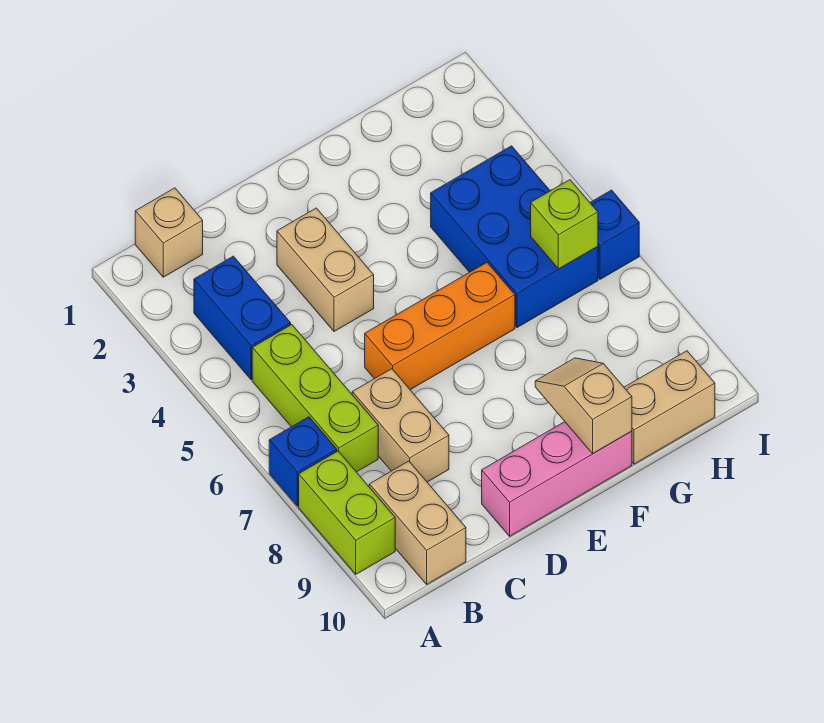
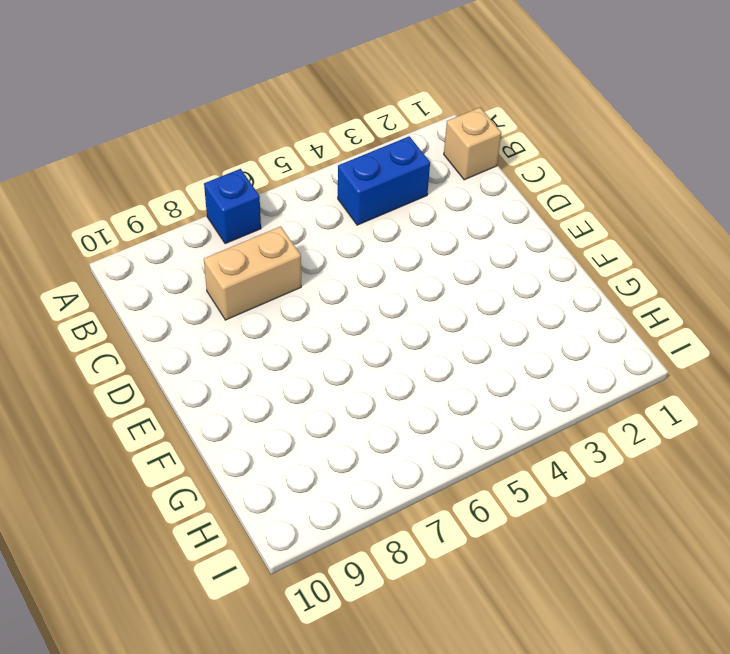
none -> lime 1x2 brick [299,451,395,574]
none -> lime 1x3 brick [252,325,378,472]
none -> tan 1x2 brick [369,461,466,584]

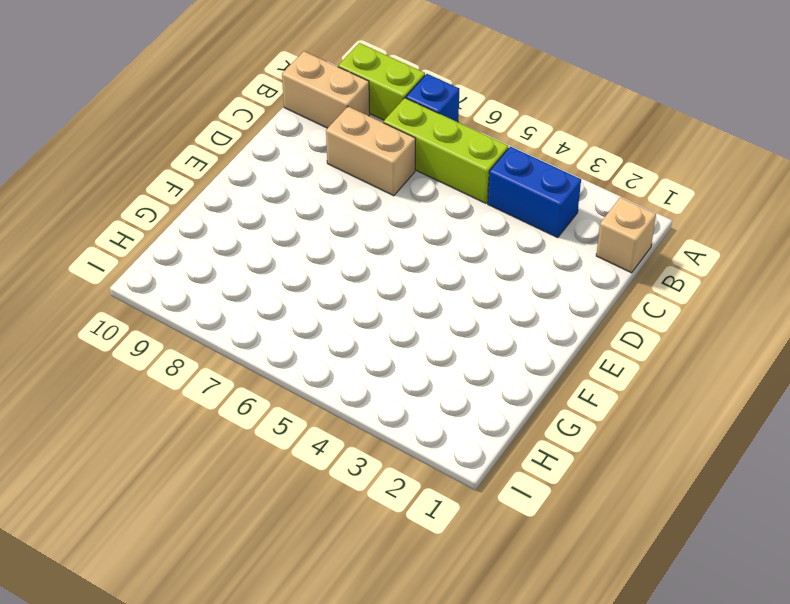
none -> tan 1x2 brick [277,208,374,331]
none -> orange 1x3 brick [365,263,515,390]
none -> pink 1x3 brick [482,422,632,536]

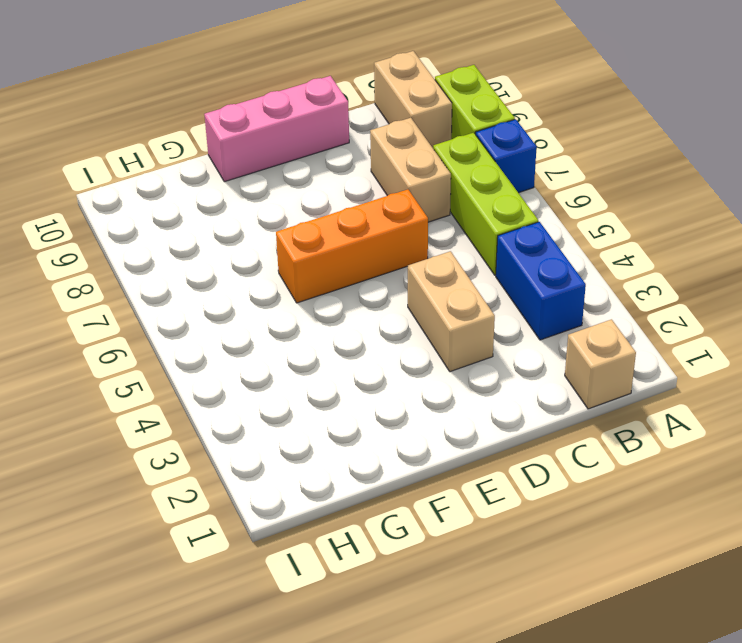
none -> blue 2x3 brick [431,146,598,328]
none -> tan 1x2 brick [624,351,715,464]
none -> blue 1x1 brick [590,190,639,279]

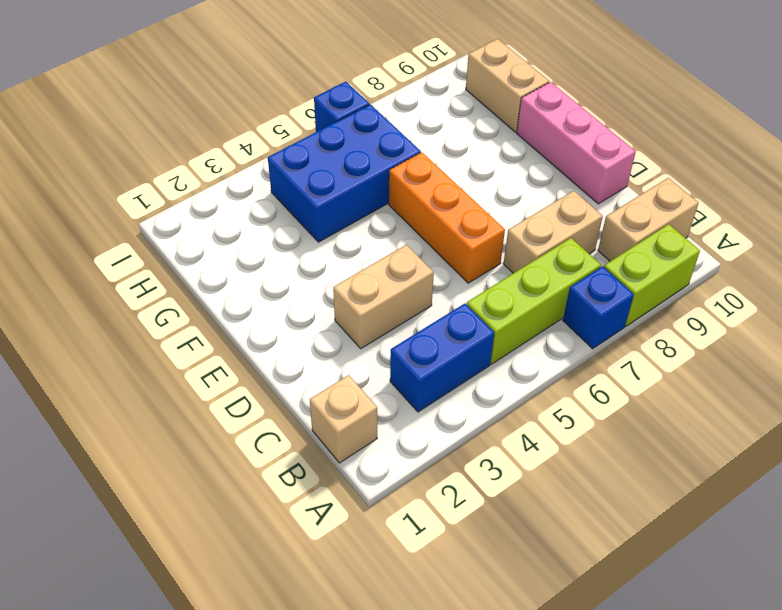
none -> tan 1x2 slope [535,358,632,454]
none -> lime 1x1 brick [531,180,598,269]

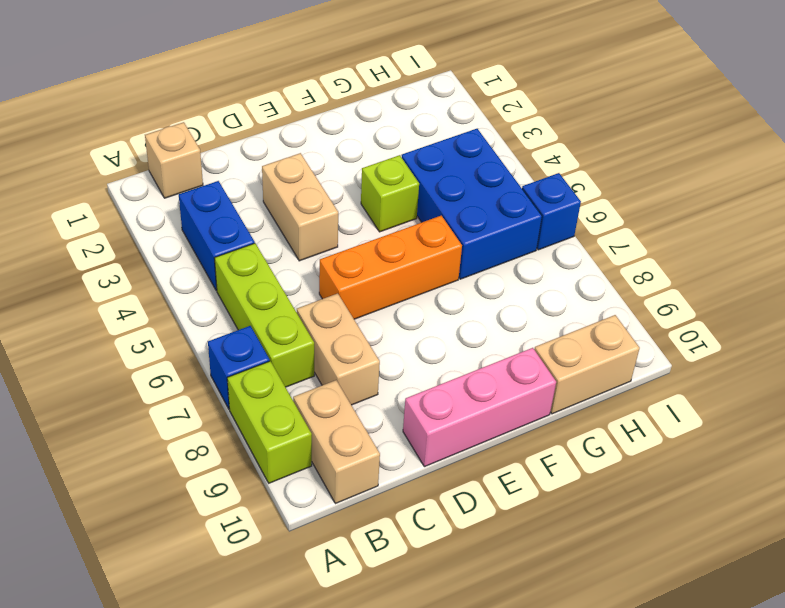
lime 1x1 brick [361,155,419,232] -> lime 1x1 brick moved to [531,180,598,269]
none -> tan 1x2 slope [535,358,632,454]

